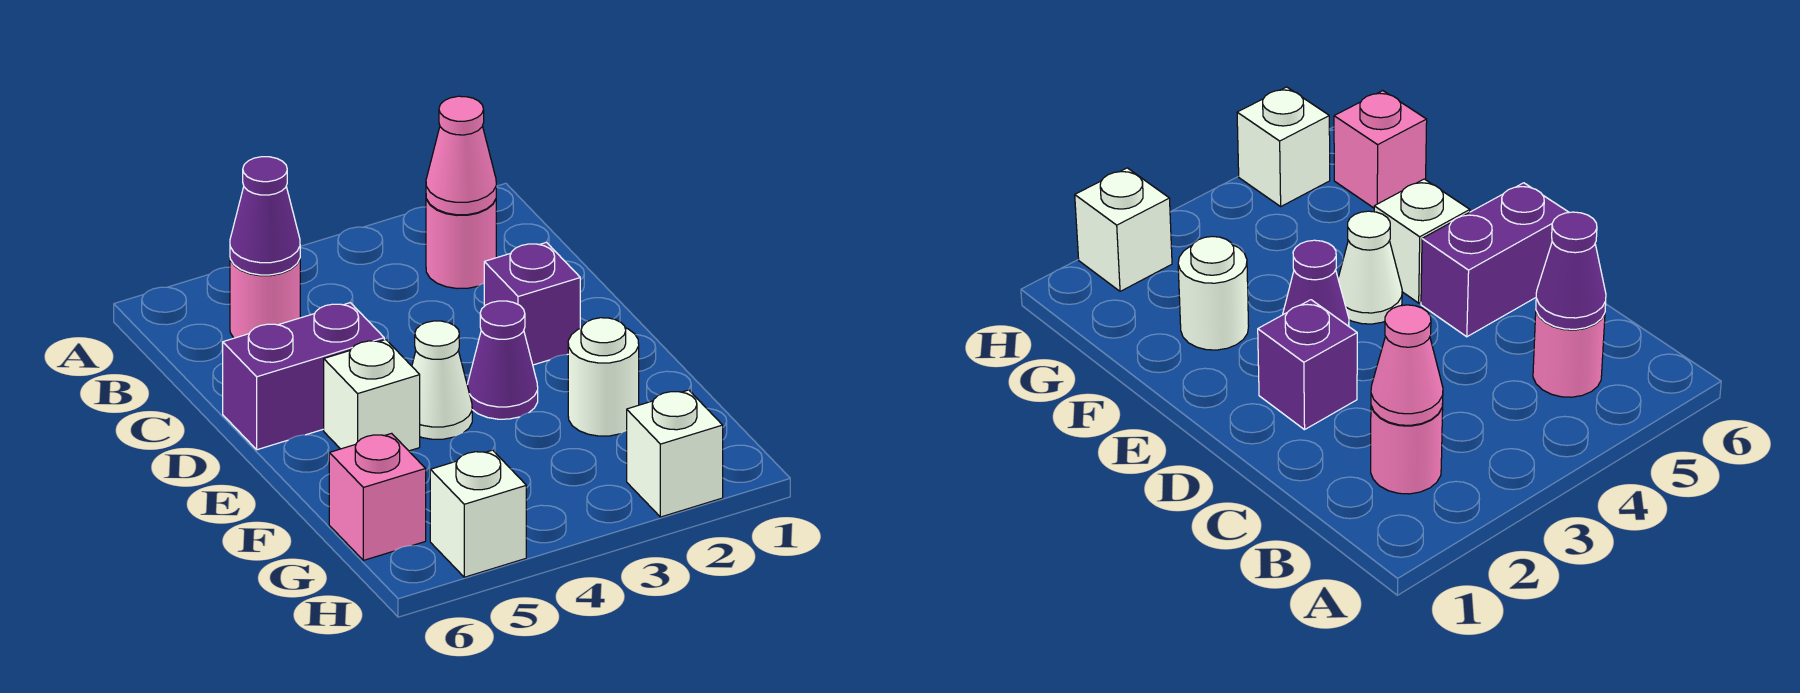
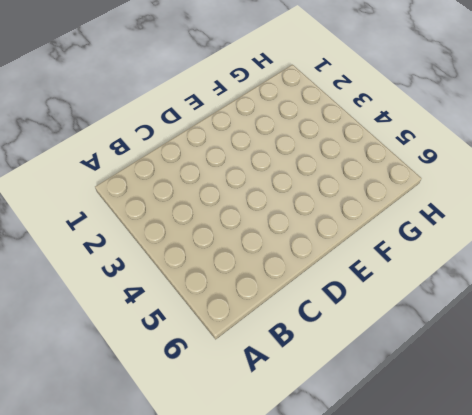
none -> pink 1x1 round brick [426,199,496,288]
none -> pink 1x1 round brick [230,259,300,338]
none -> purple 1x1 brick [484,242,580,365]

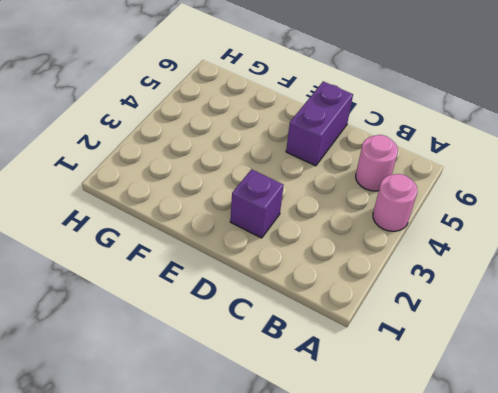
pink 1x1 round brick [373,174,418,231] -> pink 1x1 round brick moved to [426,199,496,288]
none -> purple 1x1 cone [467,301,538,419]
none -> white 1x1 cone [412,321,472,439]
none -> white 1x1 brick [324,340,420,451]

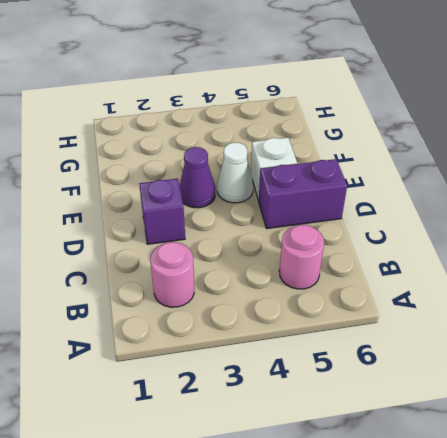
none -> white 1x1 round brick [568,318,639,436]
none -> pink 1x1 brick [329,433,426,560]
none -> white 1x1 brick [627,390,723,517]

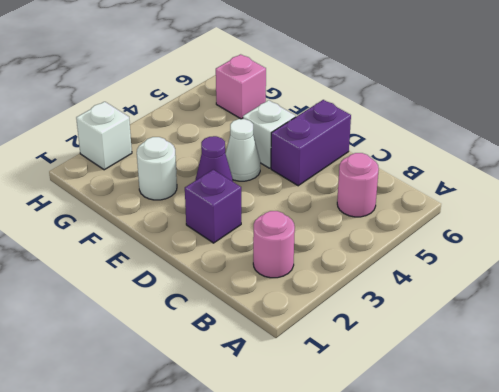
none -> white 1x1 brick [430,450,526,577]
none -> pink 1x1 cone [426,96,496,215]
none -> purple 1x1 cone [230,157,300,275]

